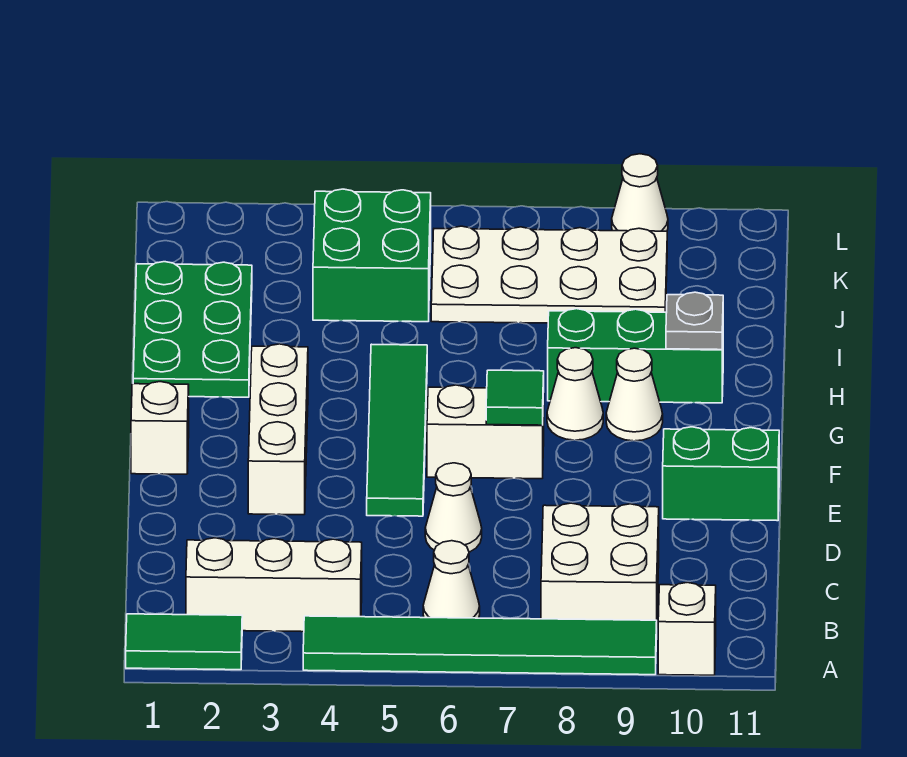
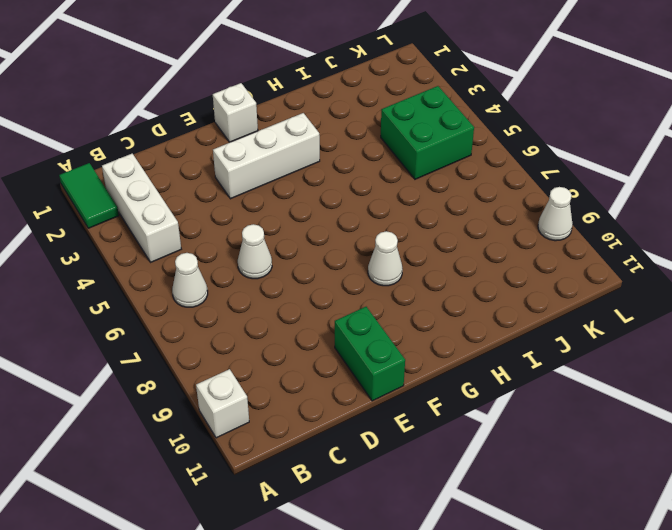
none -> green 1x6 tile [303,616,657,675]
none -> white 2x2 brick [541,503,659,620]
none -> green 1x4 tile [367,344,427,516]

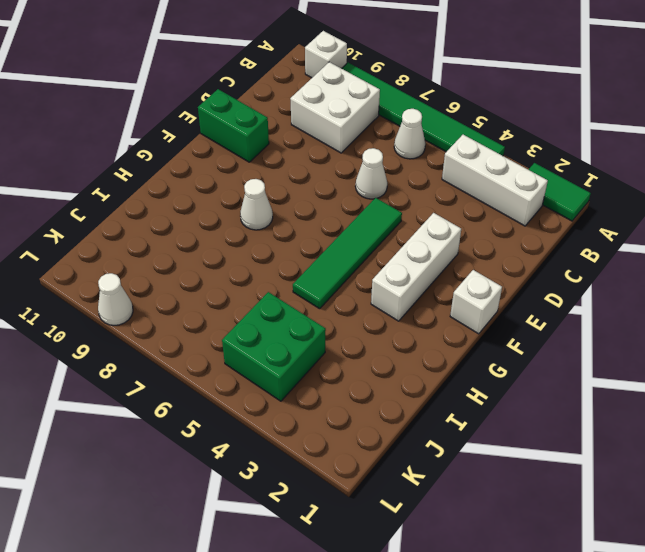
none -> white 1x2 brick [427,385,544,479]
none -> white 1x1 cone [606,348,663,441]
none -> green 2x3 plate [133,262,252,397]

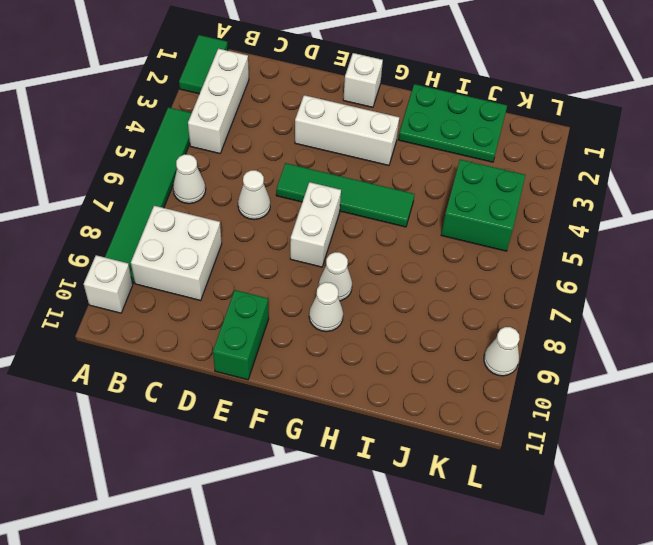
none -> green 1x3 brick [548,309,723,403]
none -> white 2x4 plate [431,226,667,323]
none -> green 1x1 tile [486,370,544,425]

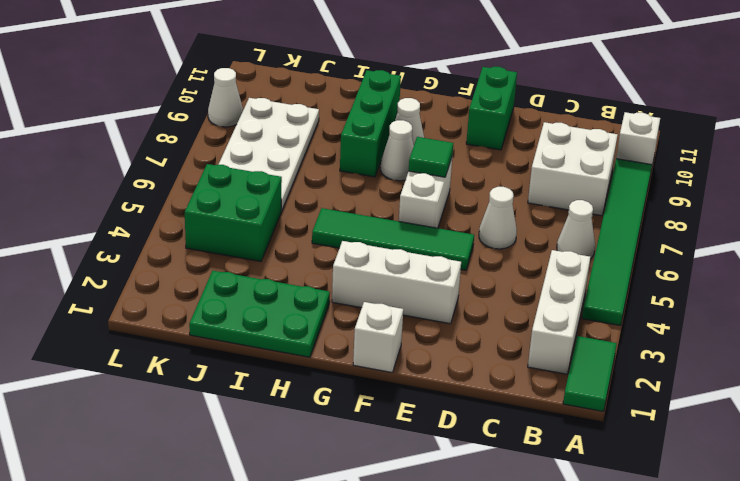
none -> grey 1x1 plate [666,292,723,350]

